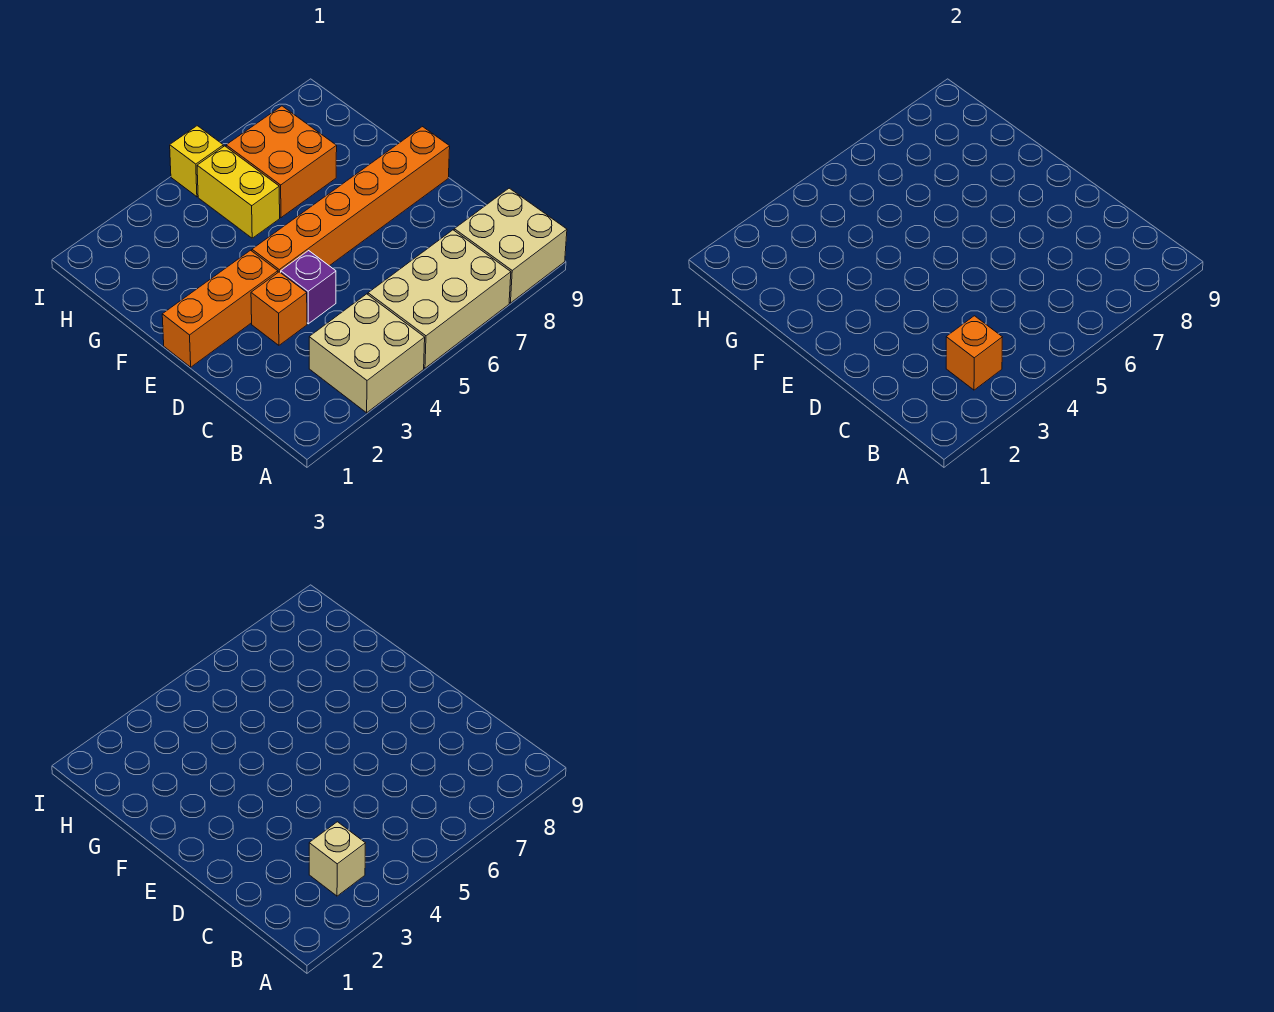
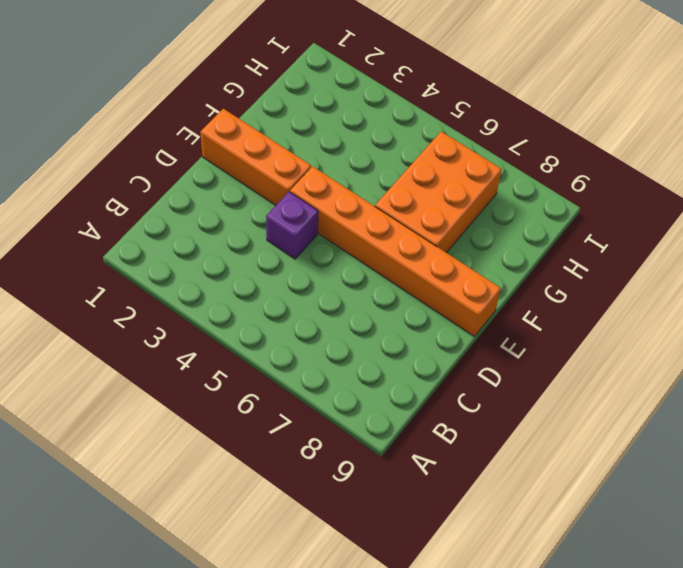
orange 2x3 brick [375,132,502,253] -> orange 2x2 brick [226,106,337,218]
none -> tan 2x2 brick [309,294,425,413]
none -> tan 2x3 brick [368,230,511,368]
none -> tan 2x2 brick [454,188,567,303]

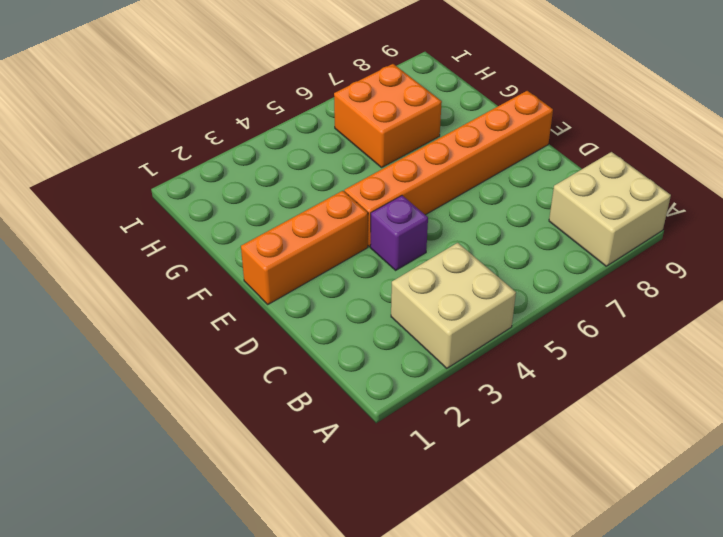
none -> tan 2x3 brick [368,230,511,368]
none -> orange 1x1 brick [251,272,307,345]
none -> yellow 1x2 brick [197,146,280,238]

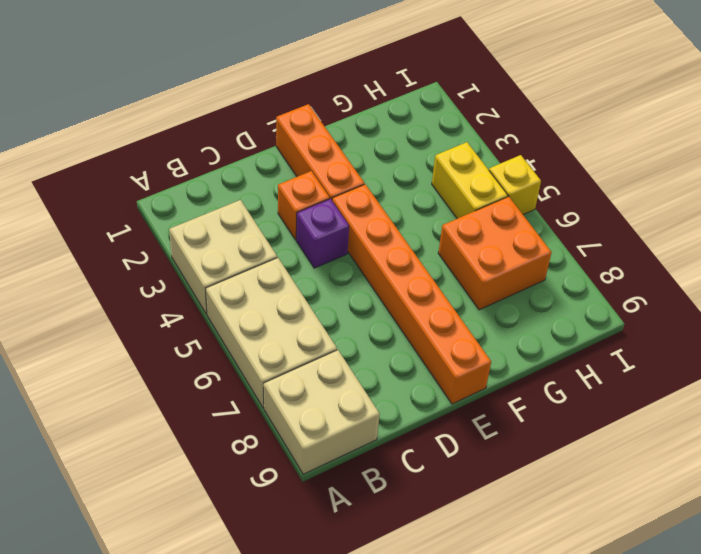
yellow 1x2 brick [432,142,508,219] -> yellow 1x2 brick turned to [197,146,280,238]
none -> orange 1x1 brick [946,316,1002,390]
none -> tan 1x1 brick [309,822,365,896]

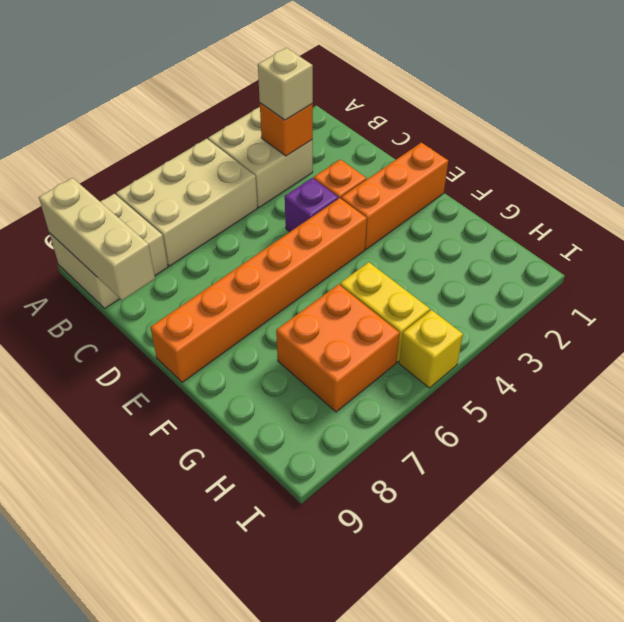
tan 1x3 brick [39,178,155,300] -> none

